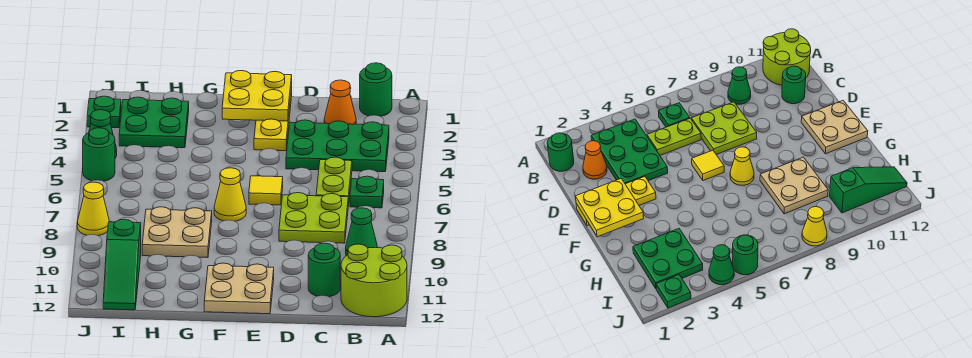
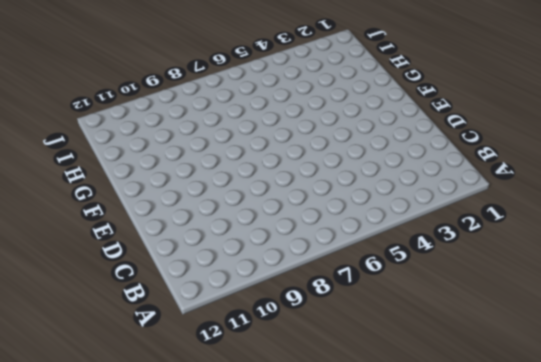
none -> lime 2x2 round brick [341,244,407,317]
none -> green 1x1 round brick [360,63,392,116]
none -> green 2x3 plate [286,120,389,172]

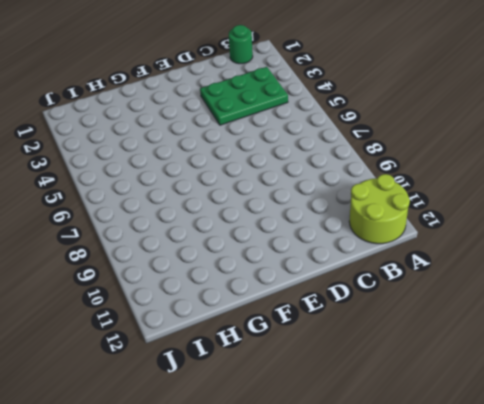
none -> green 1x1 plate [350,176,384,208]
none -> green 1x1 cone [346,208,378,256]
none -> orange 1x1 cone [324,80,356,124]

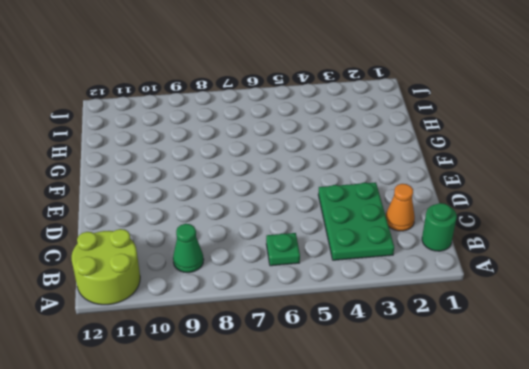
none -> lime 1x2 plate [316,157,352,206]
none -> lime 2x2 plate [279,193,348,243]
none -> green 1x1 round brick [308,243,340,297]

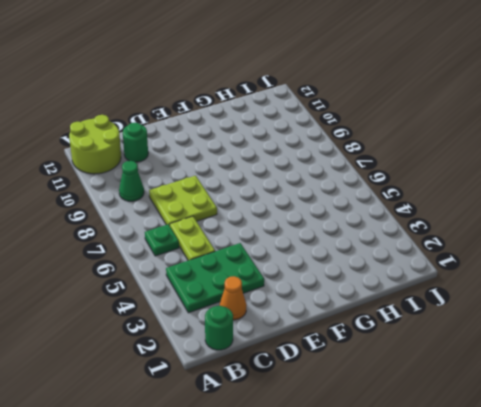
none -> yellow 1x3 plate [254,87,292,151]
none -> yellow 1x1 tile [249,176,283,205]
none -> tan 2x2 plate [204,263,274,314]

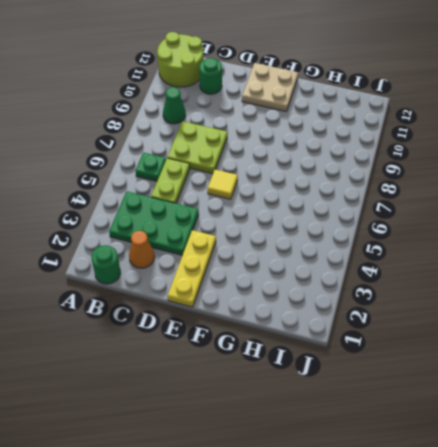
none -> yellow 1x1 cone [214,168,246,221]
none -> tan 2x2 plate [142,207,212,258]
none -> green 2x2 plate [119,97,189,148]

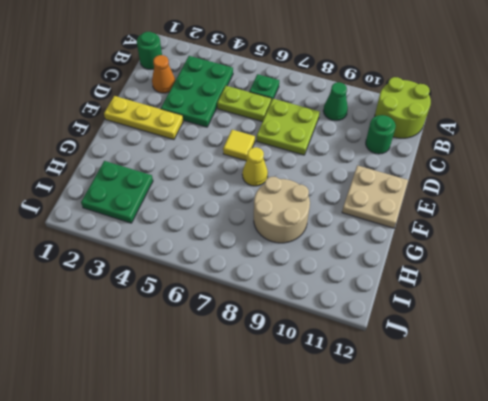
tan 2x2 round brick [254,177,310,243] -> tan 2x2 plate [142,207,212,258]
none -> green 1x3 slope [103,219,141,310]
none -> green 1x1 plate [87,96,121,128]
none -> green 1x1 cone [89,110,117,158]

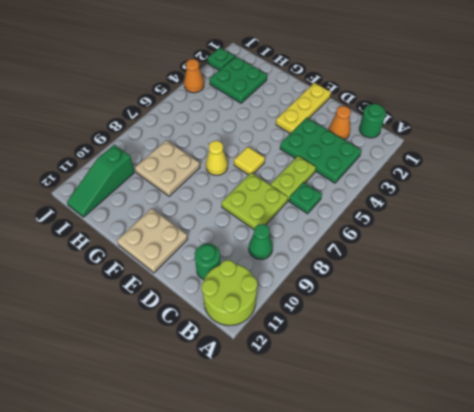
orange 1x1 cone [184,59,204,93] -> green 1x1 cone [89,110,117,158]
none -> green 1x1 round brick [83,128,115,181]
none -> yellow 1x1 cone [77,182,109,236]
none -> yellow 2x2 plate [222,71,292,121]

